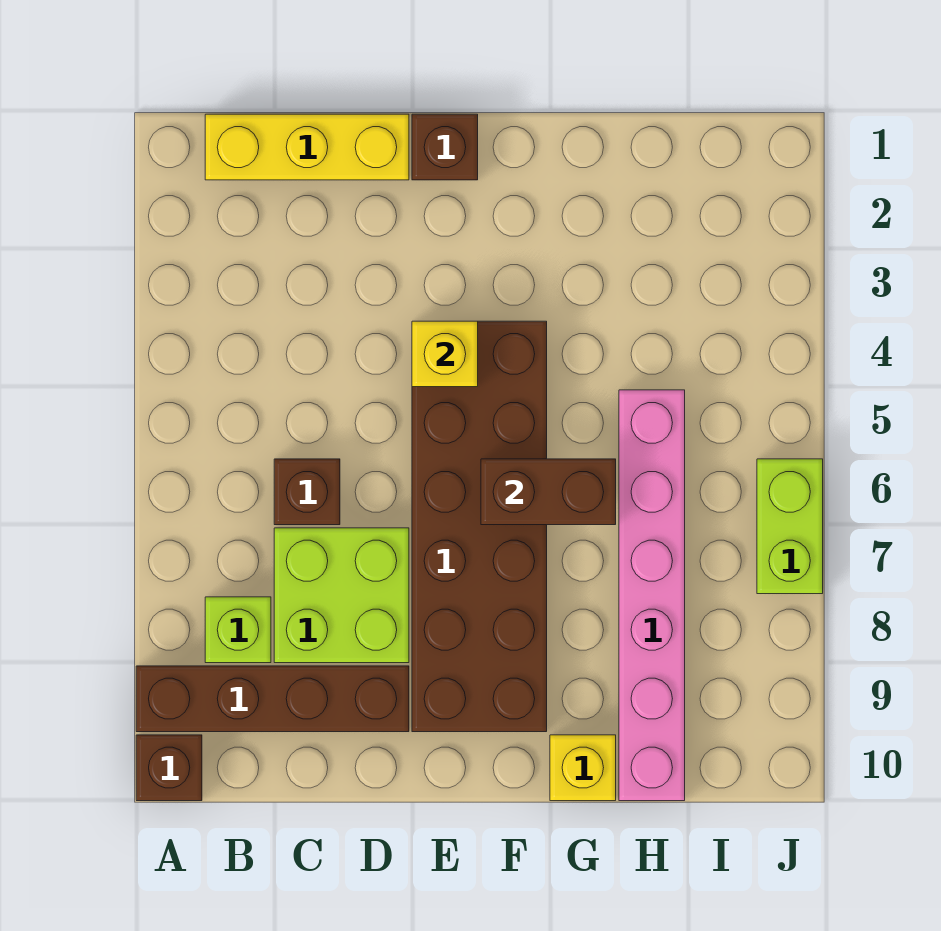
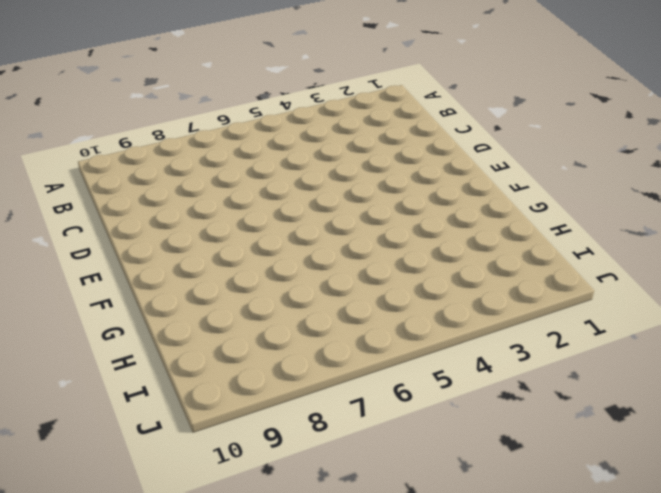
none -> brown 1x4 brick [136,666,409,732]
none -> brown 1x1 brick [136,735,202,801]
none -> yellow 1x3 brick [205,114,409,180]

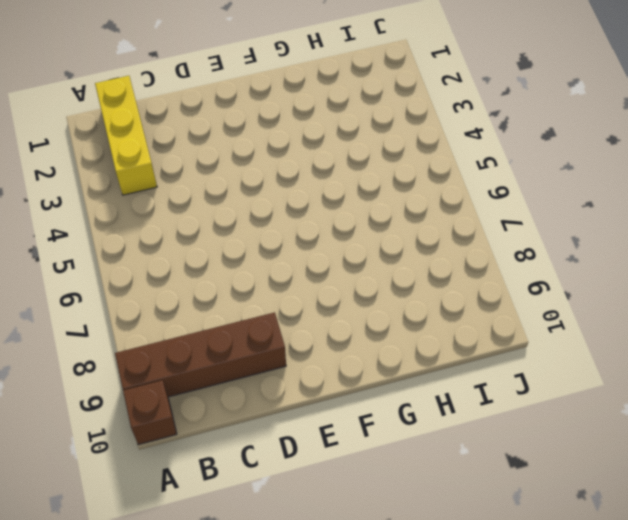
yellow 1x3 brick [95,76,157,195] -> yellow 1x3 brick turned to [205,114,409,180]
none -> lime 1x1 brick [205,597,271,663]
none -> brown 1x1 brick [274,459,340,525]
none -> lime 2x2 brick [274,528,409,663]

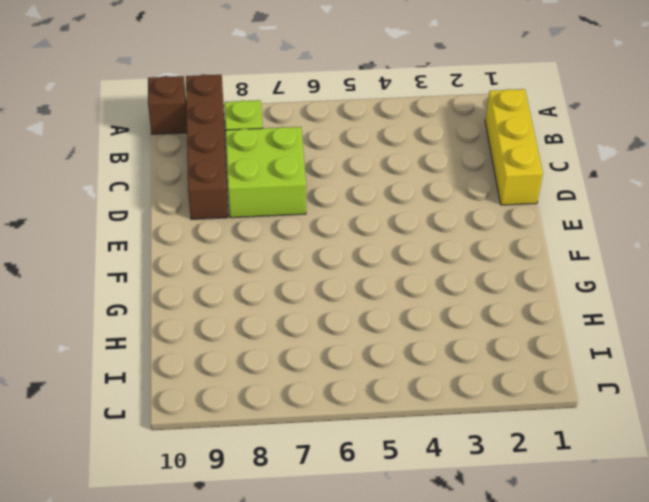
none -> brown 1x1 brick [274,459,340,525]
none -> brown 1x1 brick [412,114,478,180]
none -> brown 2x6 brick [412,321,547,732]

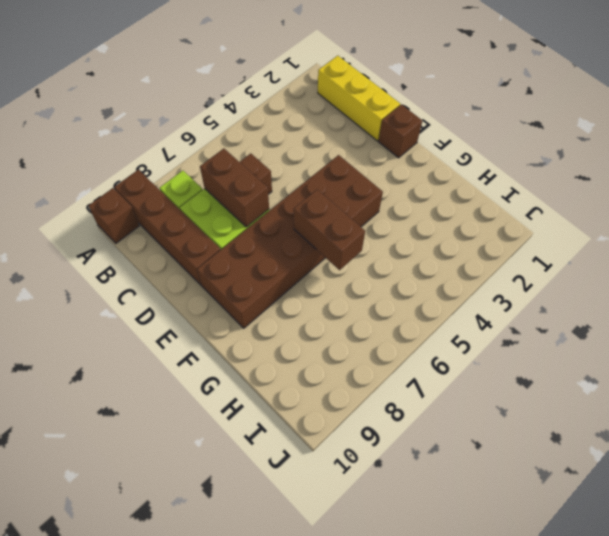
brown 1x2 brick [200,149,269,227] -> none
none -> yellow 1x1 brick [550,735,616,801]
none -> pink 1x6 brick [619,390,685,801]
none -> lime 1x2 brick [757,459,823,594]

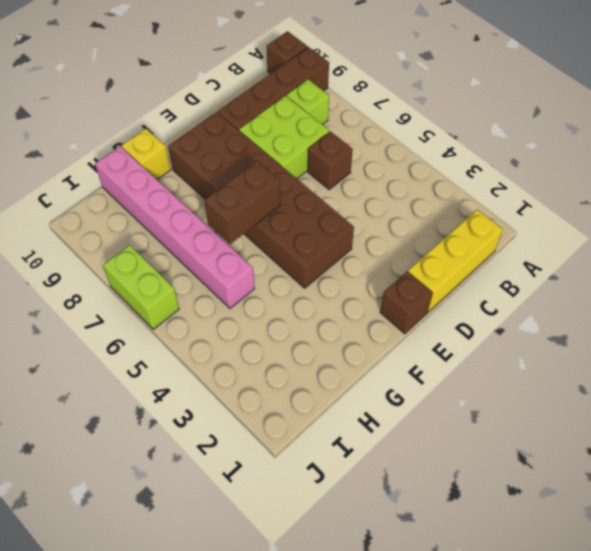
none -> yellow 1x1 brick [412,321,478,387]

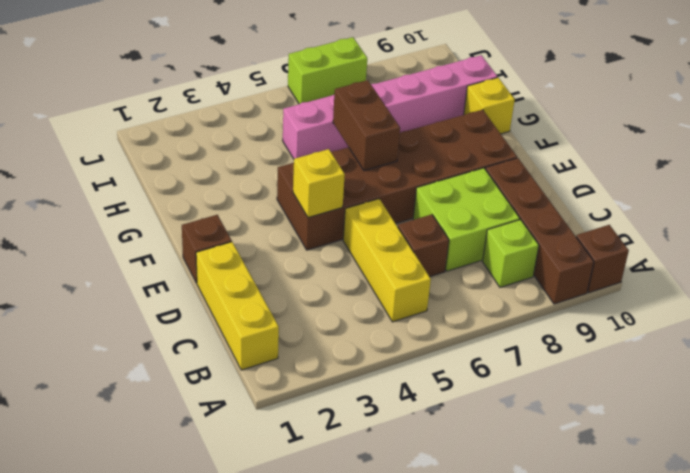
yellow 1x3 brick [343,199,431,322] -> none

